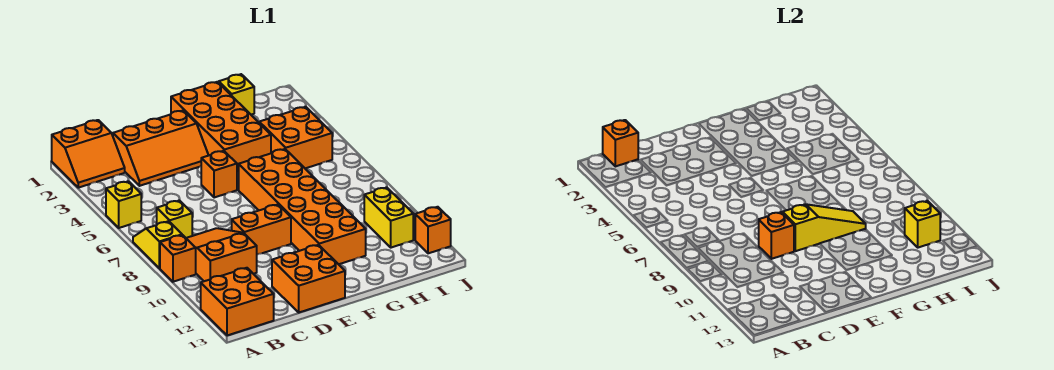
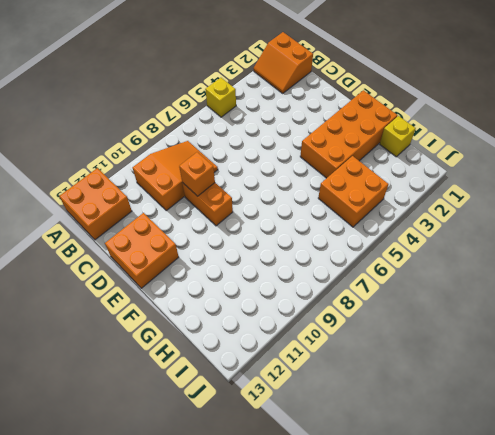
none -> yellow 1x2 slope [133,221,182,268]
none -> orange 1x1 brick [160,235,196,282]
none -> yellow 1x1 brick [157,200,192,238]

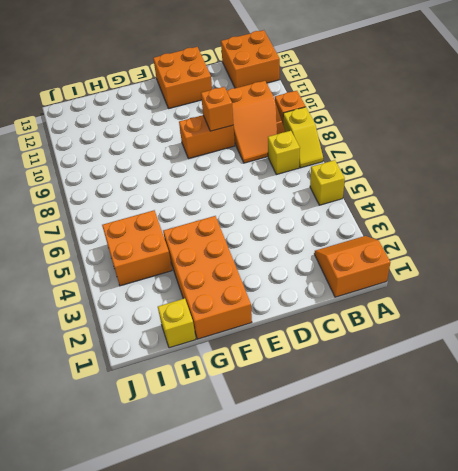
none -> orange 2x3 slope [113,110,209,186]
none -> orange 1x1 brick [201,151,237,198]
none -> orange 2x6 brick [239,149,366,264]

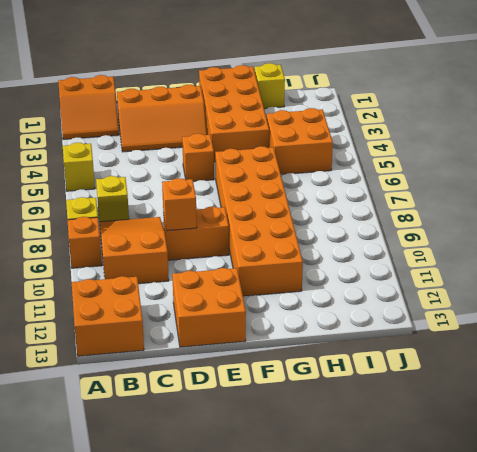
none -> yellow 1x2 brick [364,188,413,248]
none -> orange 1x1 brick [415,207,451,253]
none -> orange 1x1 brick [603,120,638,166]

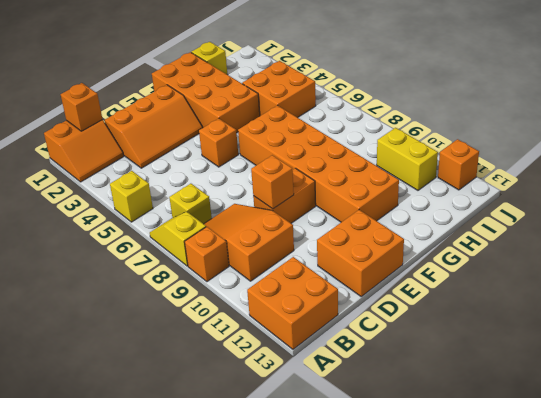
none -> yellow 1x3 slope [782,204,866,251]
none -> yellow 1x1 brick [905,201,940,248]

